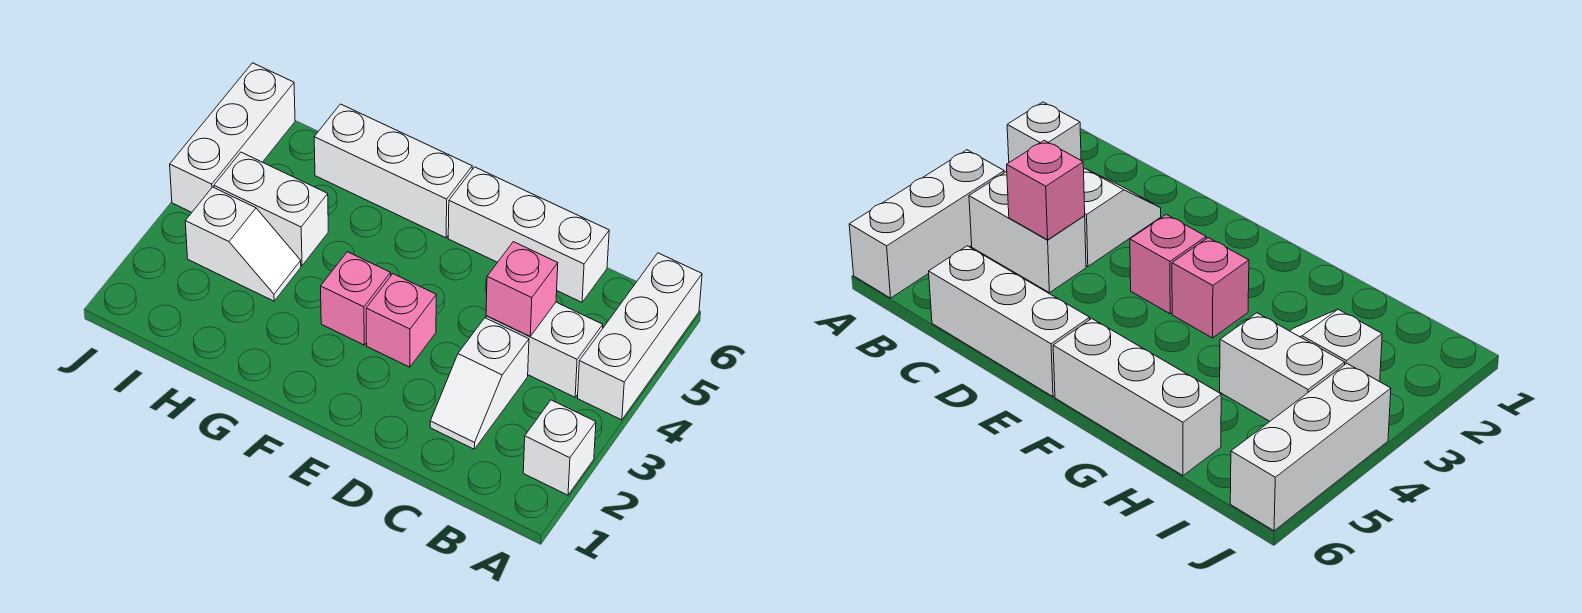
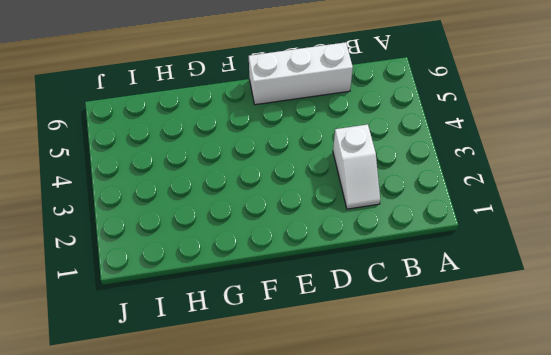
none -> white 1x1 brick [523,400,596,495]
none -> white 1x3 brick [578,253,702,420]
none -> white 1x2 brick [486,302,603,397]

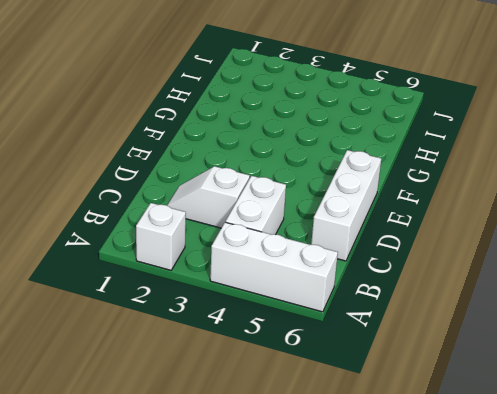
none -> pink 1x1 brick [366,274,436,367]
none -> pink 1x1 brick [321,252,391,345]
none -> white 1x3 brick [314,104,472,238]

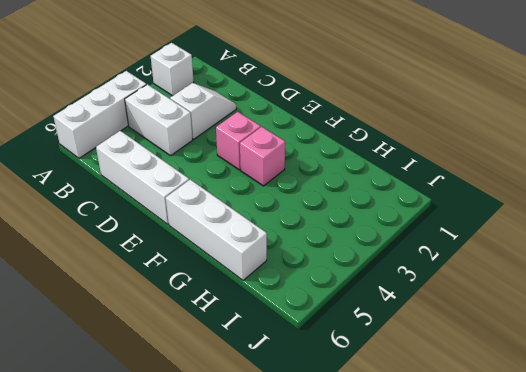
none -> white 1x2 slope [185,187,301,301]
none -> white 1x2 brick [214,152,328,265]
none -> white 1x3 brick [170,63,295,212]

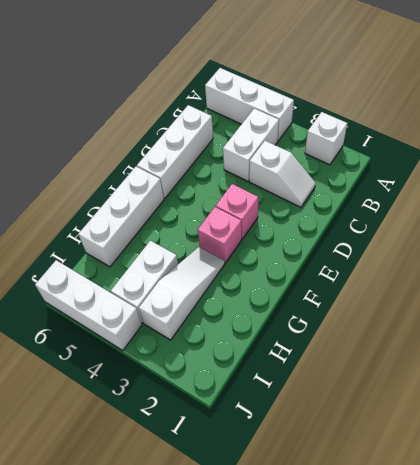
white 1x3 slope [139,247,225,340] -> white 1x2 slope [185,187,301,301]
none -> pink 1x1 brick [486,242,558,336]

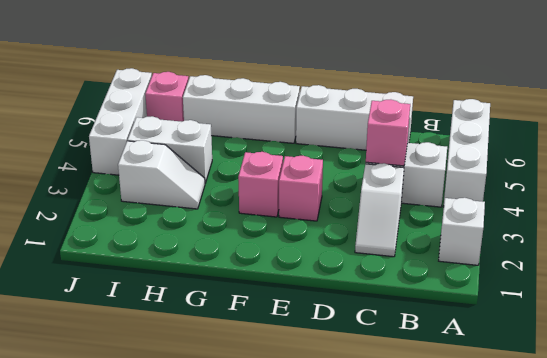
pink 1x1 brick [145,72,188,122] -> none

